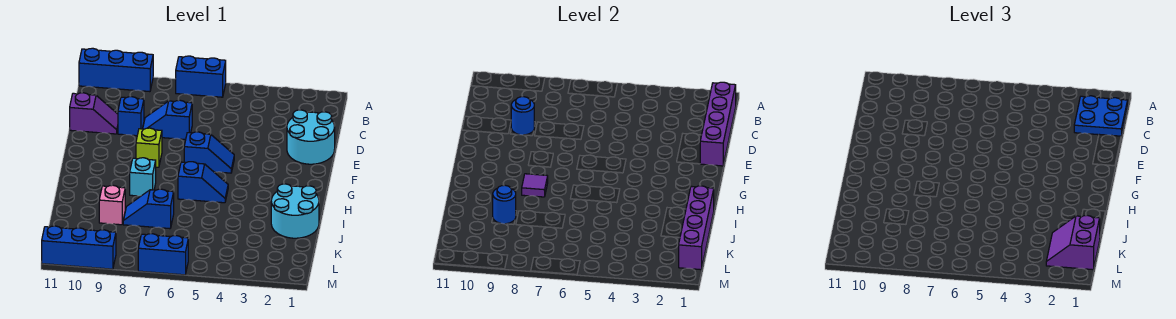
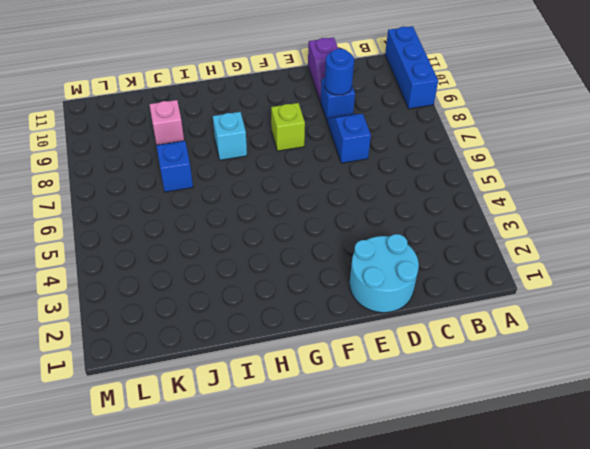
none -> blue 1x2 brick [176,56,226,97]
none -> blue 1x2 slope [184,132,234,173]
none -> blue 1x2 slope [178,162,228,203]

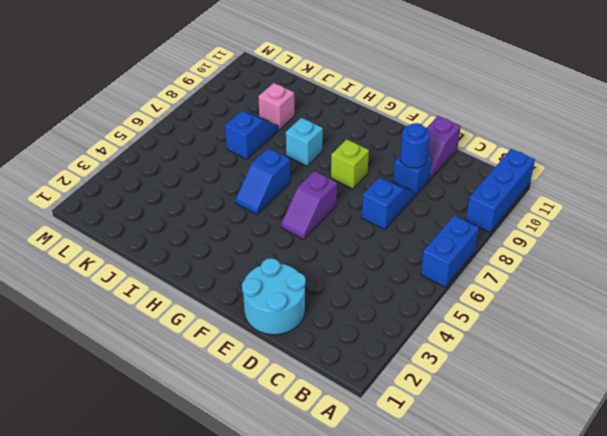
purple 1x2 slope [281,171,337,239] -> blue 1x2 slope [184,132,234,173]
none -> cyan 2x2 round brick [271,184,319,238]
none -> blue 1x2 brick [138,234,188,275]
none -> blue 1x3 brick [42,226,116,269]

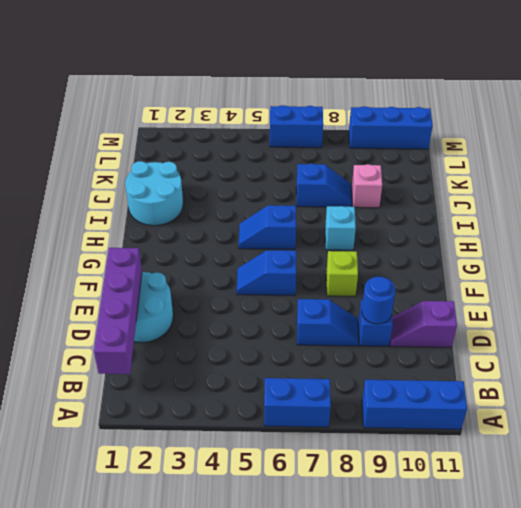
none -> purple 1x1 tile [522,174,548,197]
none -> purple 1x4 brick [679,186,714,270]
none -> blue 1x1 round brick [493,185,516,224]

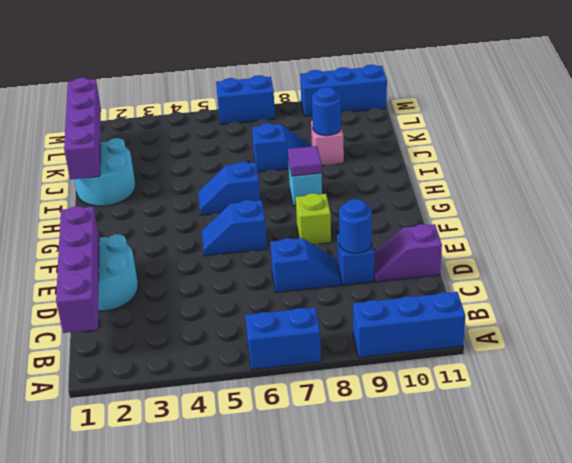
none -> blue 2x2 plate [1074,96,1128,136]
none -> purple 2x2 slope [1046,215,1100,270]

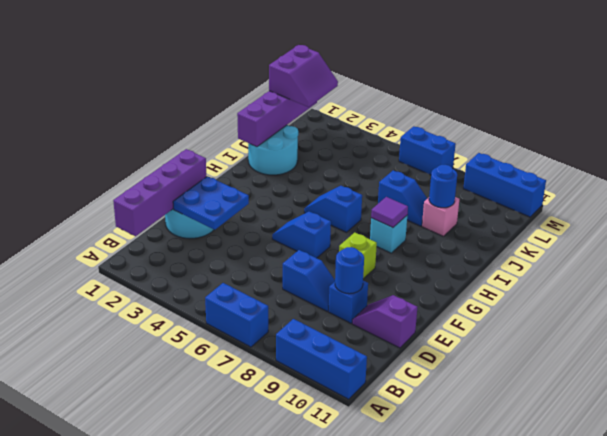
blue 2x2 plate [173,176,249,230] -> blue 2x2 plate moved to [1074,96,1128,136]

